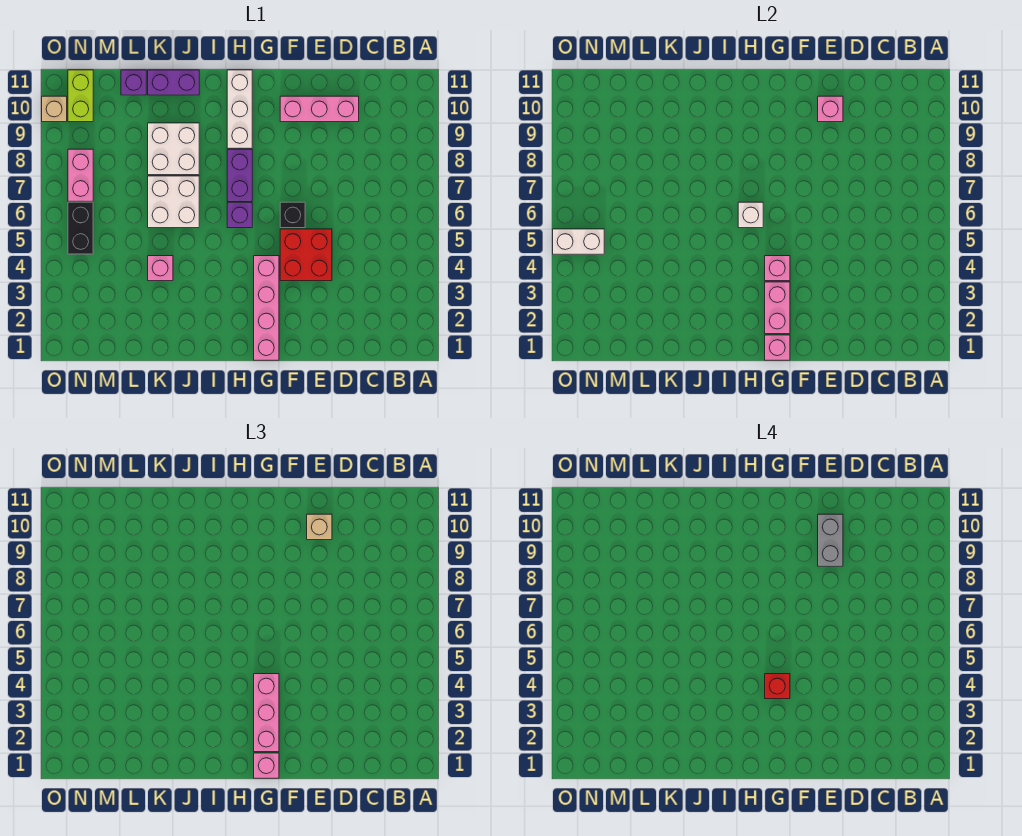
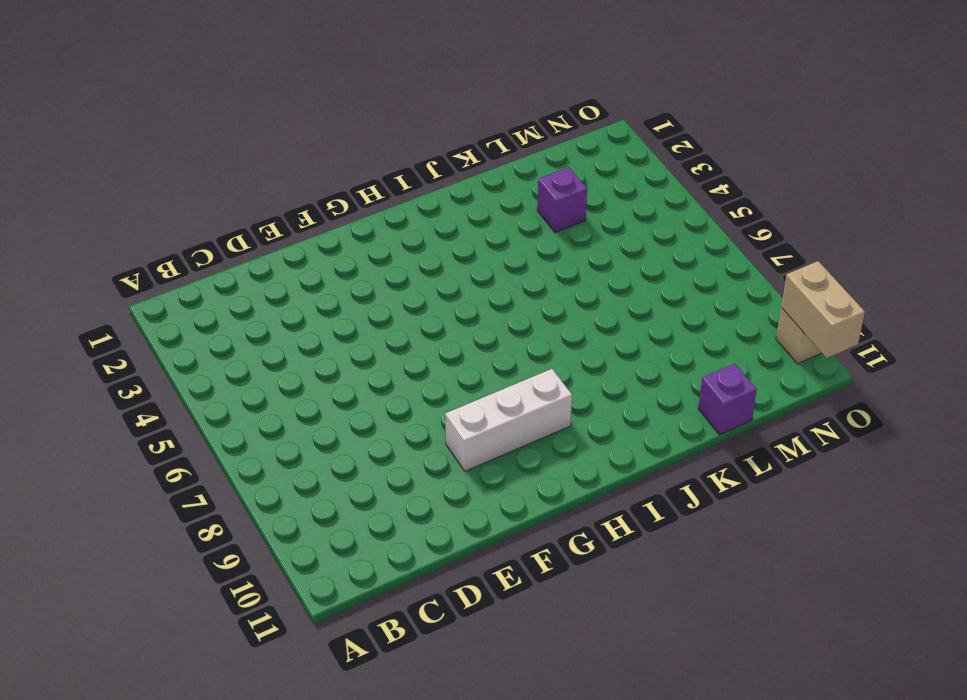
white 1x3 brick [445,369,572,471] -> white 1x3 brick turned to [227,70,252,148]
purple 1x1 brick [537,167,587,233] -> purple 1x1 brick moved to [227,202,252,228]
tan 1x2 brick [781,261,865,358] -> none
none -> pink 1x3 brick [280,96,359,122]
none -> red 2x2 brick [280,229,332,281]
none -> black 1x1 brick [280,202,305,228]

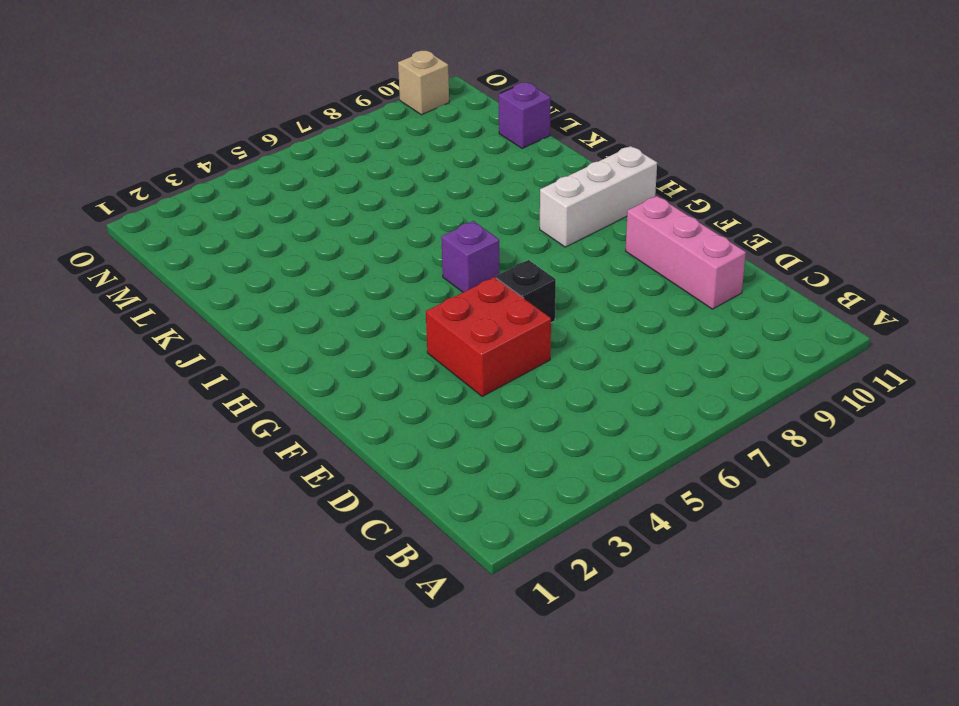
none -> pink 1x4 brick [254,256,279,360]
none -> purple 1x2 brick [227,149,252,201]
none -> white 2x2 brick [148,176,199,228]

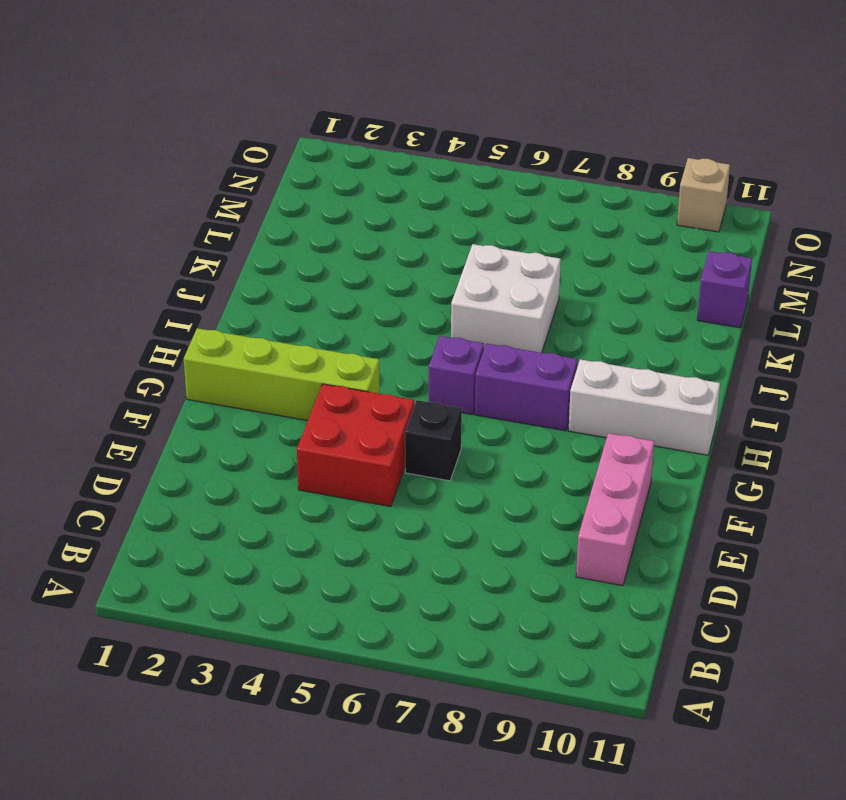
lime 1x4 brick [184,328,380,421] -> pink 1x4 brick [254,256,279,360]
none -> white 2x2 brick [148,123,199,175]
none -> purple 1x2 brick [148,70,199,95]
none -> pink 1x1 brick [148,256,173,281]

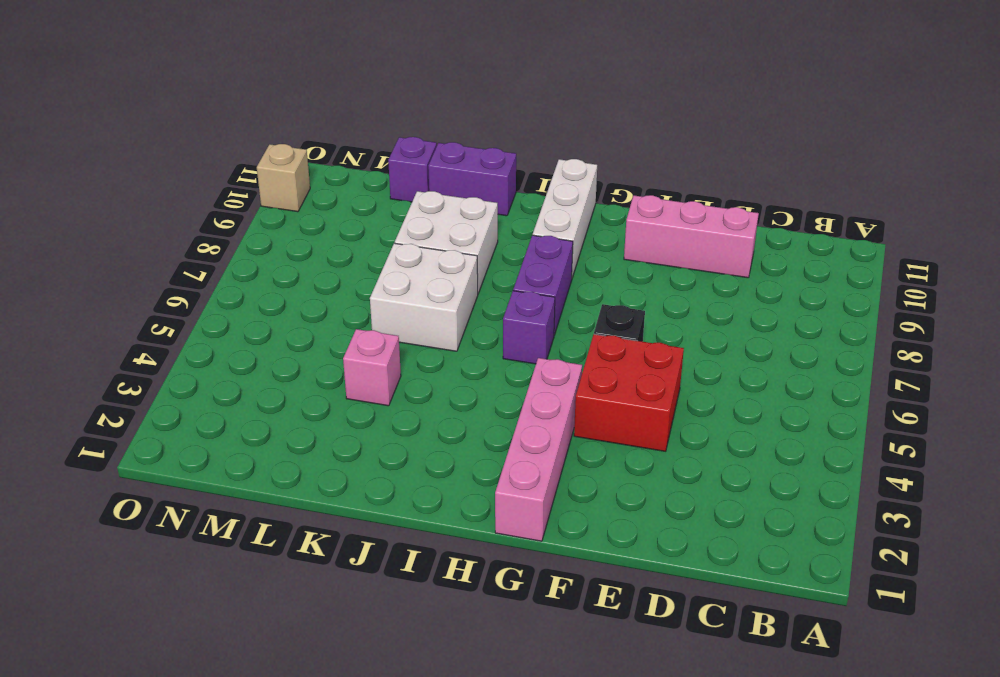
none -> black 1x2 brick [68,202,93,254]
none -> pink 1x2 brick [68,149,93,201]
none -> lime 1x2 brick [68,70,93,122]

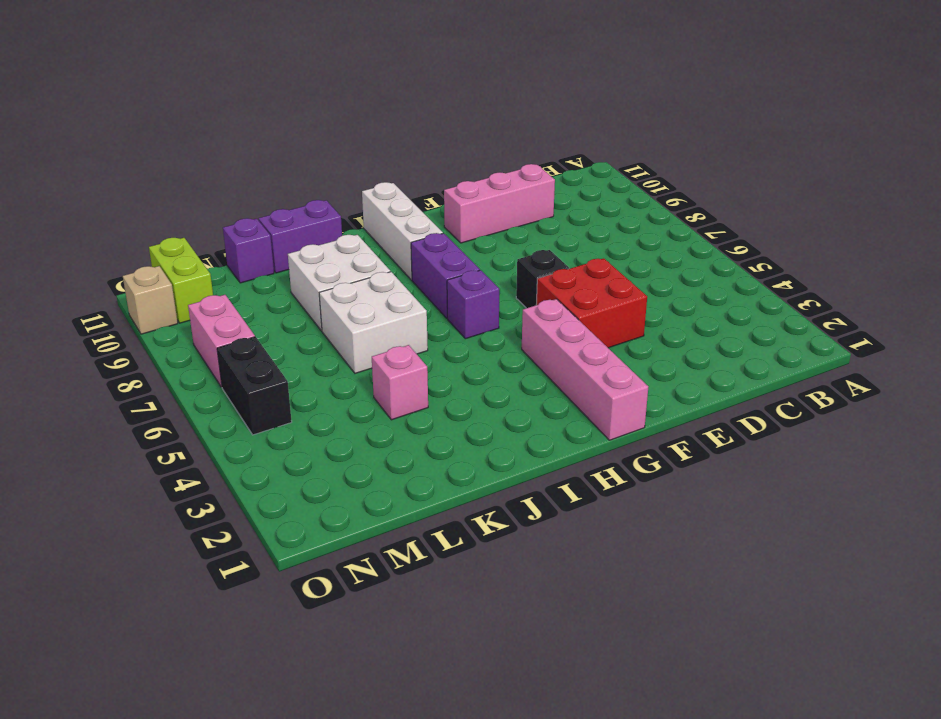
none -> pink 1x1 brick [818,96,843,122]
none -> pink 1x1 brick [765,335,790,360]
none -> pink 1x2 brick [765,282,790,334]

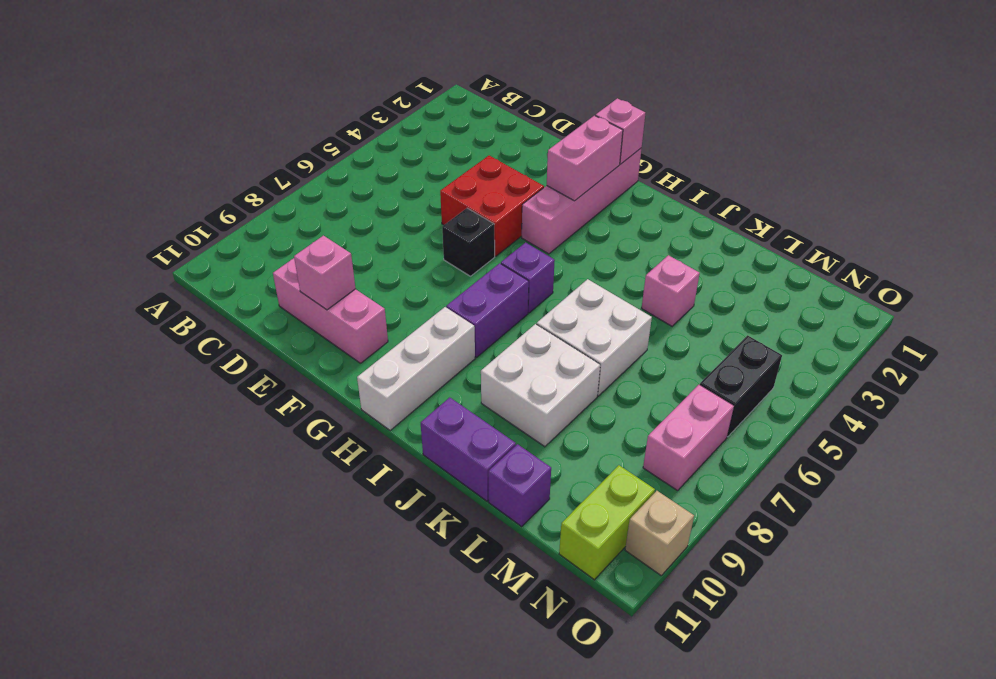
none -> pink 1x1 brick [765,256,790,281]
none -> white 1x1 brick [738,202,763,228]
none -> white 1x2 brick [553,229,604,254]

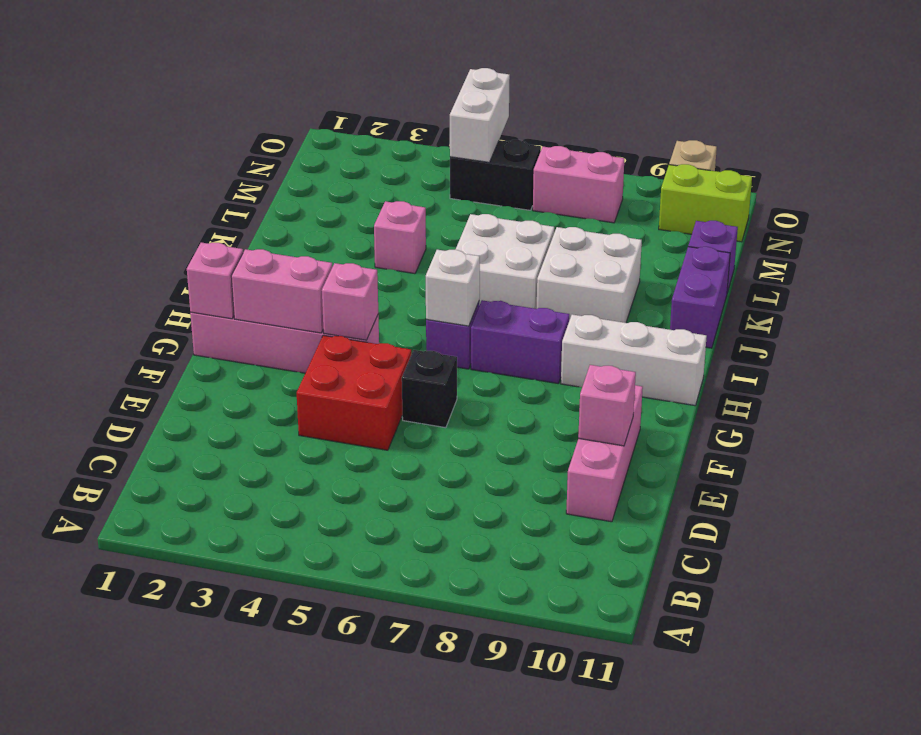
none -> tan 1x1 brick [307,514,332,540]
none -> pink 1x1 brick [254,753,279,778]
none -> pink 1x3 brick [254,674,279,752]

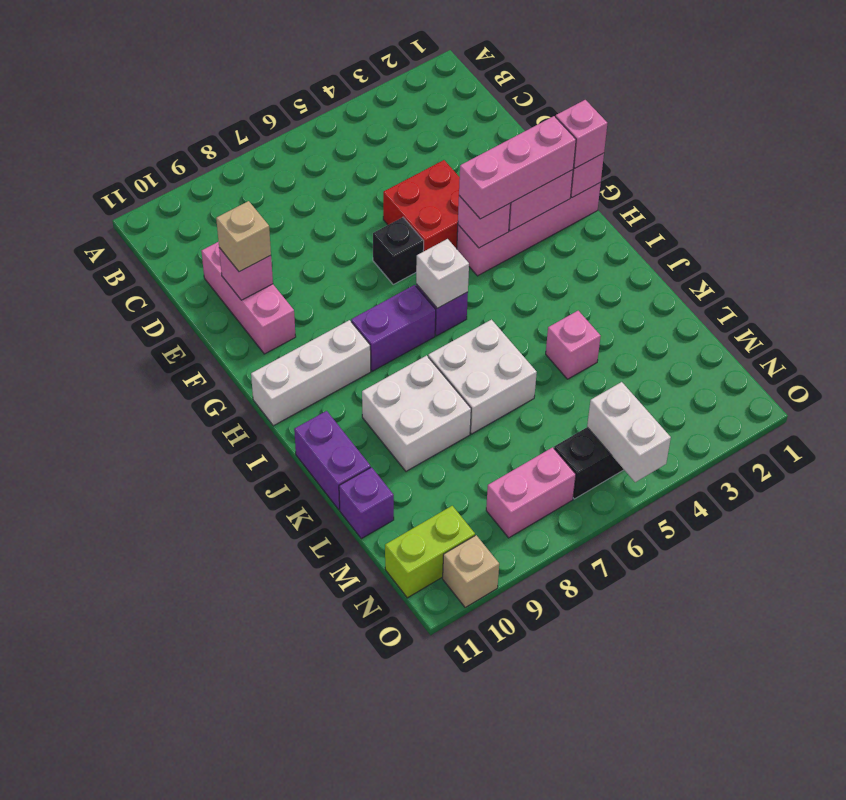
none -> grey 1x2 brick [818,514,843,566]
none -> red 1x1 brick [765,674,790,699]

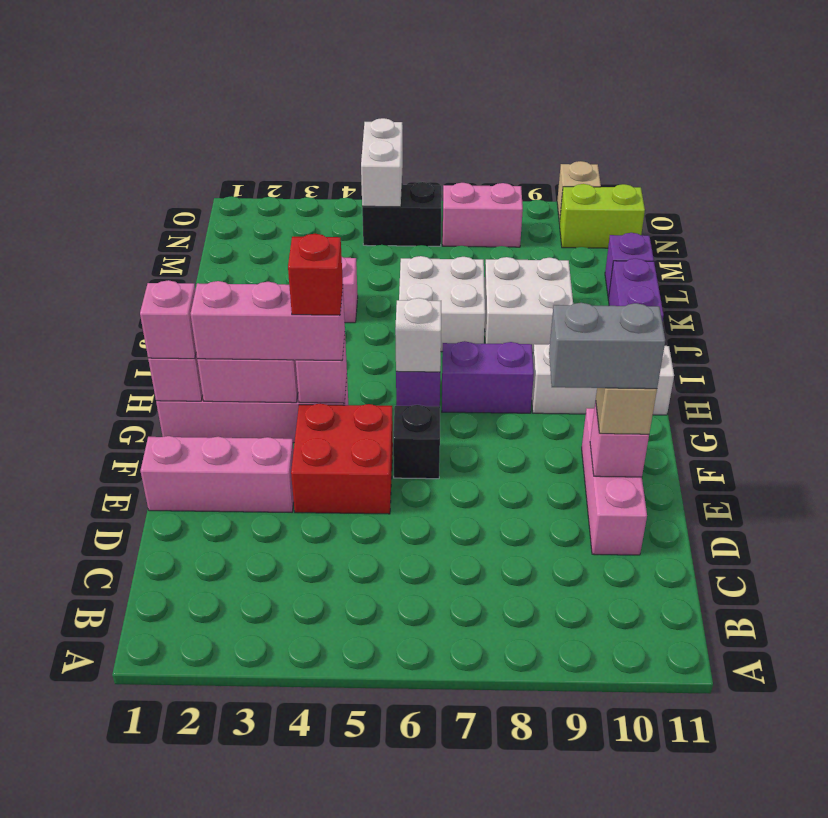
pink 1x3 brick [141,436,294,512] -> none

